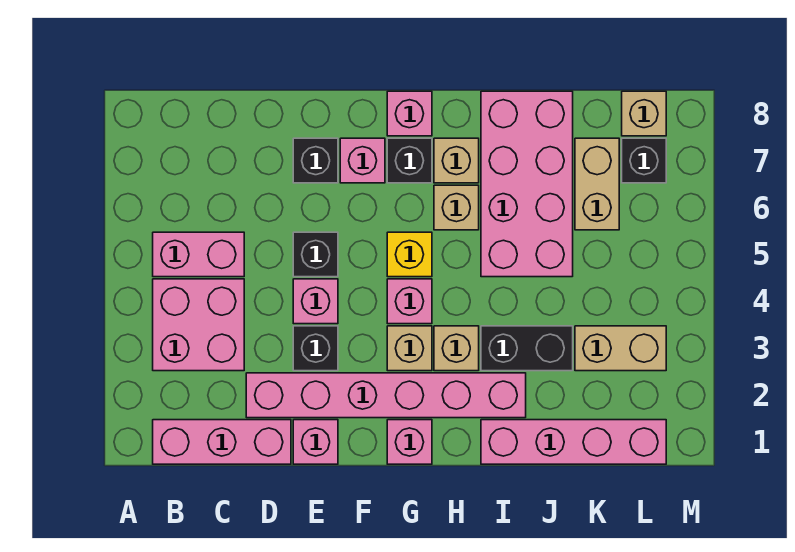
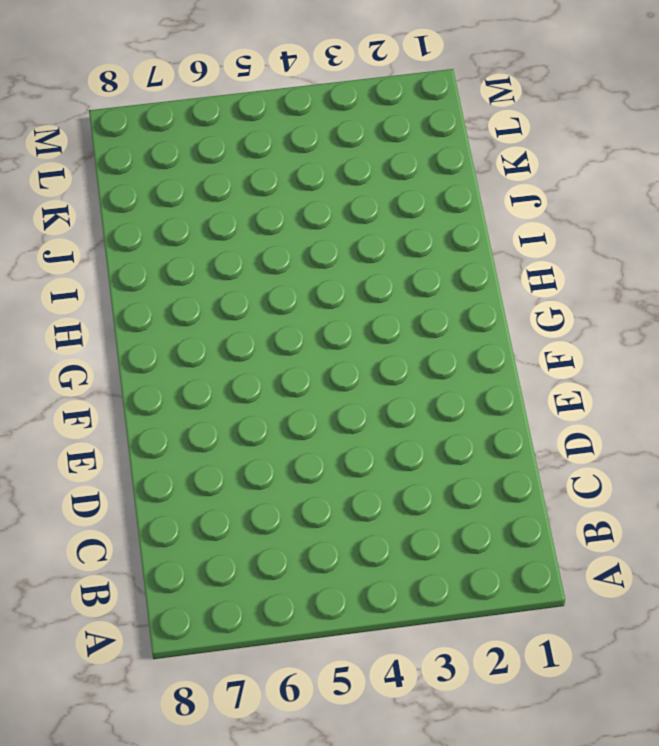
none -> pink 1x3 brick [153,420,291,464]
none -> pink 2x2 brick [153,279,244,371]
none -> pink 1x2 brick [153,232,244,277]

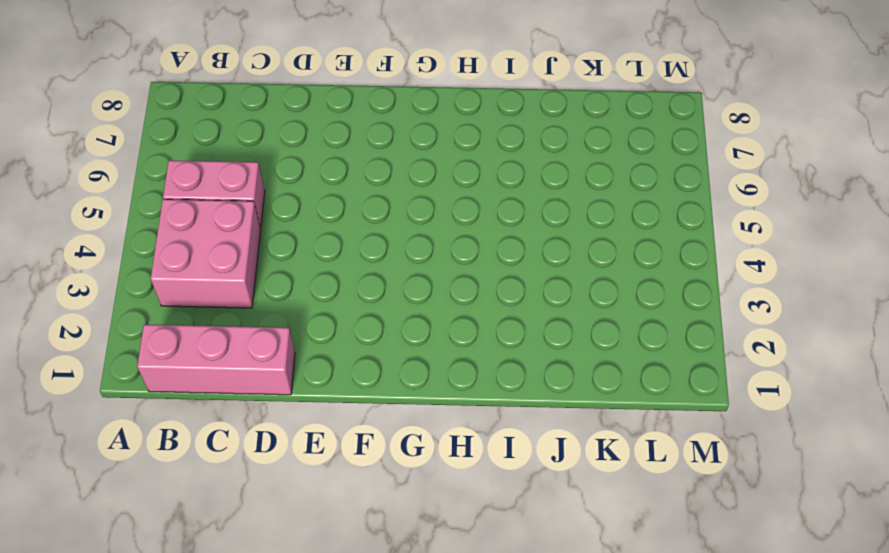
none -> pink 1x6 brick [246,373,526,418]
none -> pink 1x1 brick [293,420,338,464]
none -> black 1x1 brick [293,326,338,371]

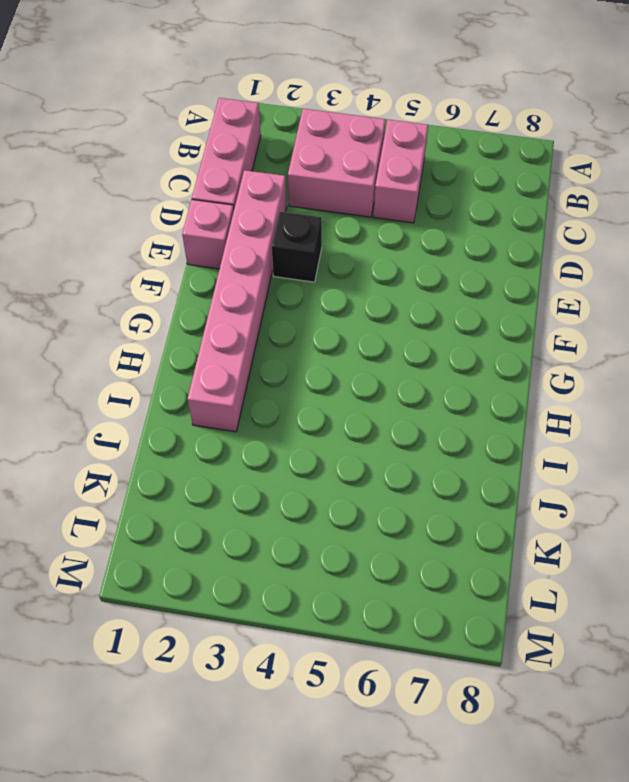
none -> pink 1x1 brick [293,279,338,324]
none -> black 1x1 brick [293,232,338,277]
none -> black 1x1 brick [293,138,338,183]

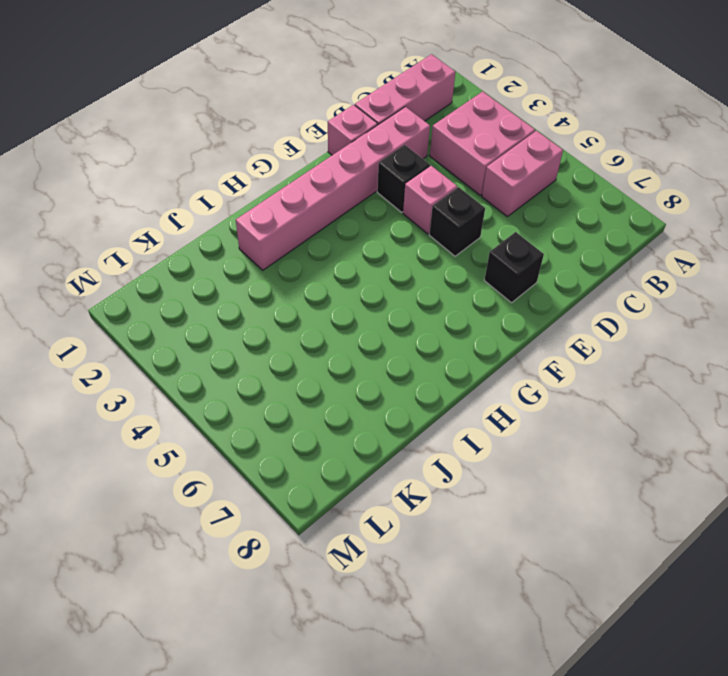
none -> pink 1x1 brick [340,138,385,183]
none -> pink 1x1 brick [387,420,432,464]
none -> tan 1x1 brick [387,326,432,371]

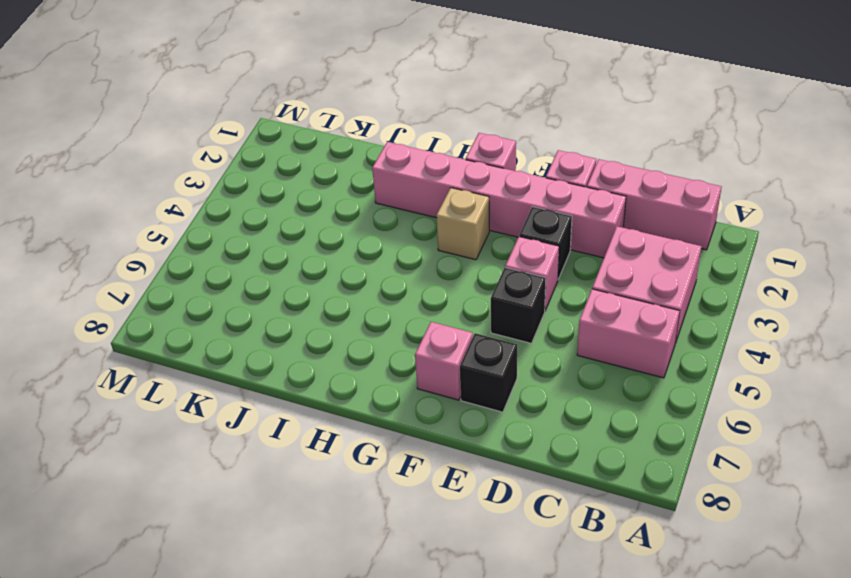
none -> pink 1x1 brick [387,279,432,324]
none -> yellow 1x1 brick [387,232,432,277]
none -> black 1x1 brick [387,138,432,183]

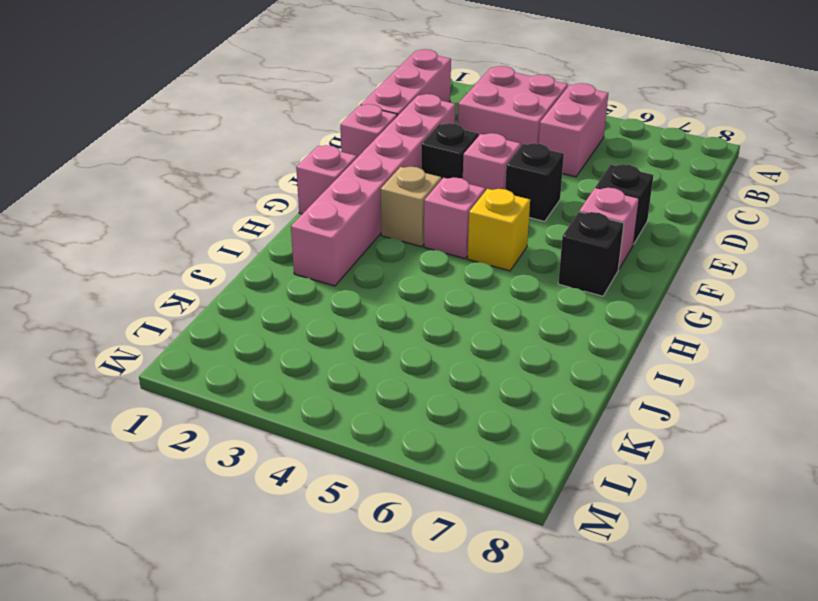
none -> pink 1x1 brick [387,91,432,136]
none -> tan 1x1 brick [434,326,479,371]
none -> tan 1x1 brick [434,185,479,230]

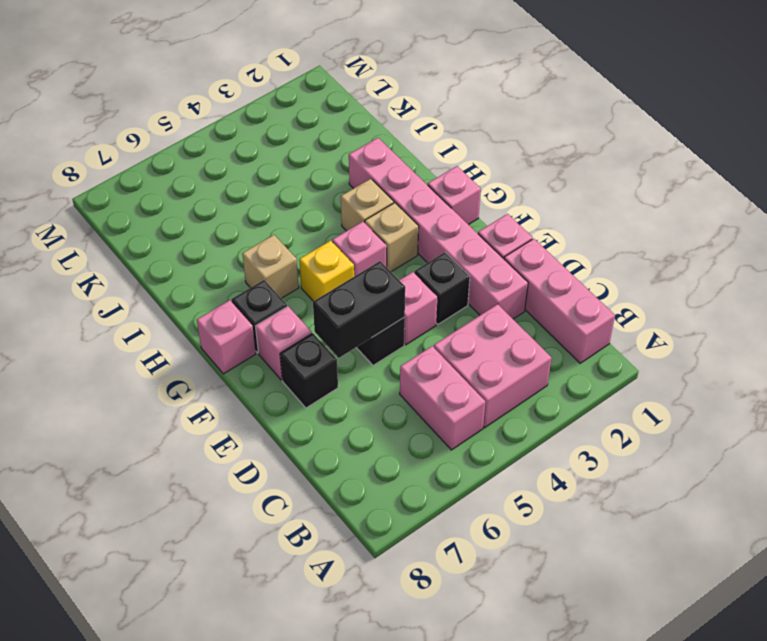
black 1x2 brick [313,261,405,358] -> black 1x2 brick turned to [481,326,573,371]
none -> tan 1x1 brick [434,138,479,183]
none -> pink 1x4 brick [481,420,666,464]
none -> pink 2x4 brick [481,91,573,277]

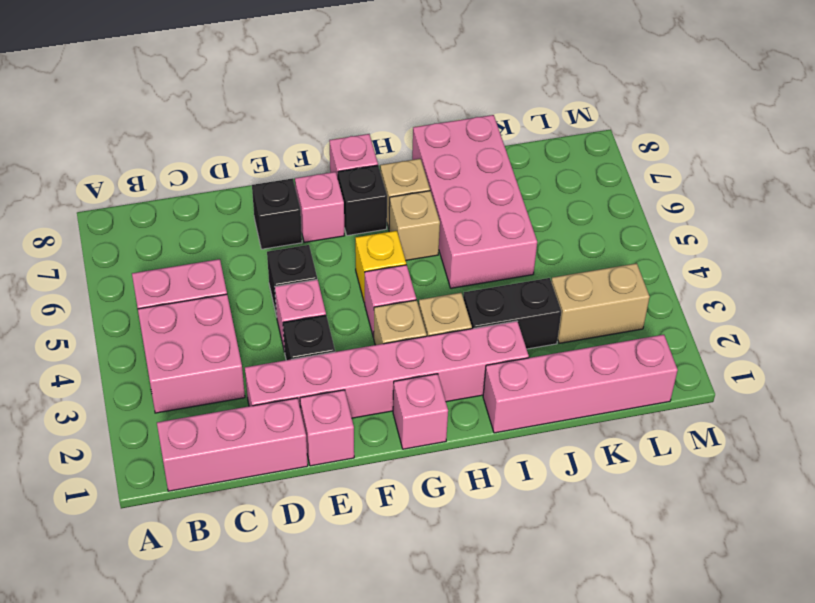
none -> tan 1x2 brick [575,138,619,230]
none -> black 1x1 brick [622,138,666,183]
none -> tan 1x1 brick [622,91,666,136]

